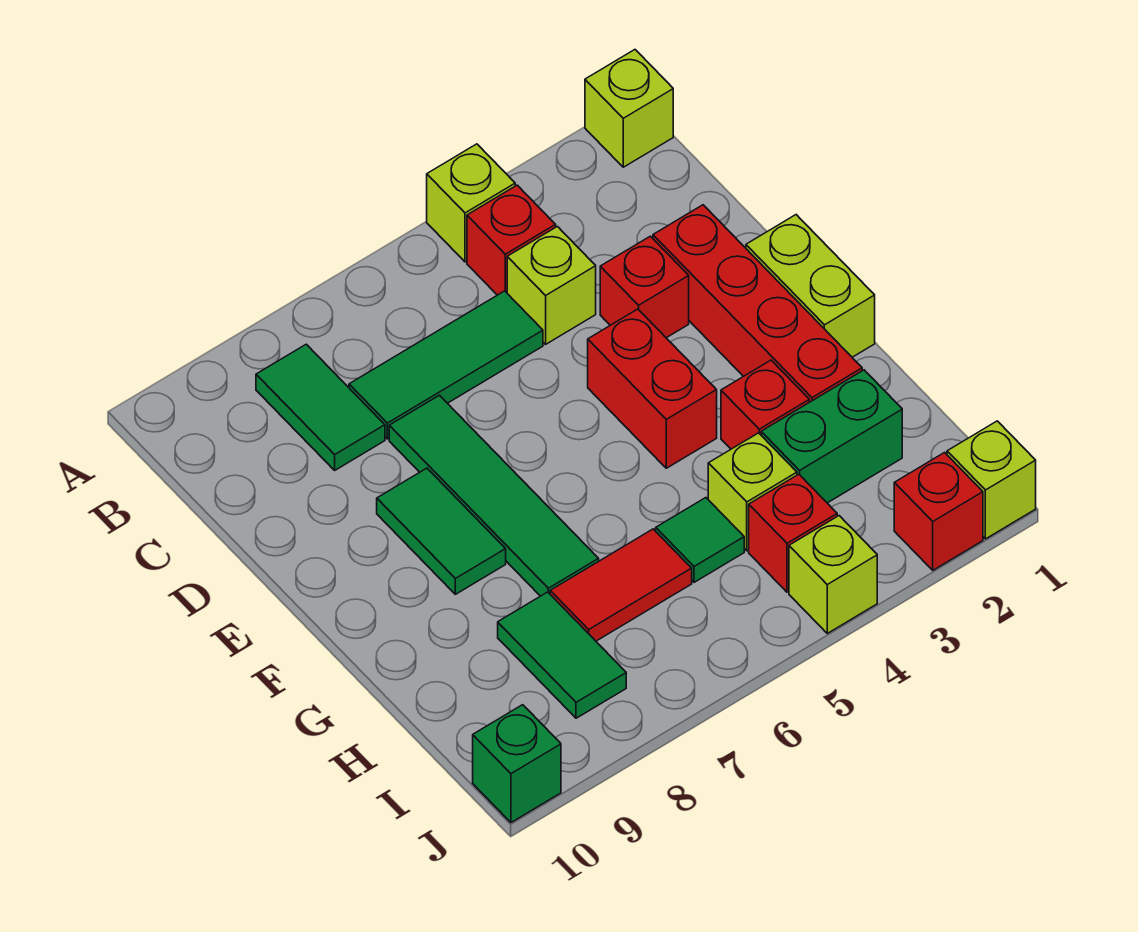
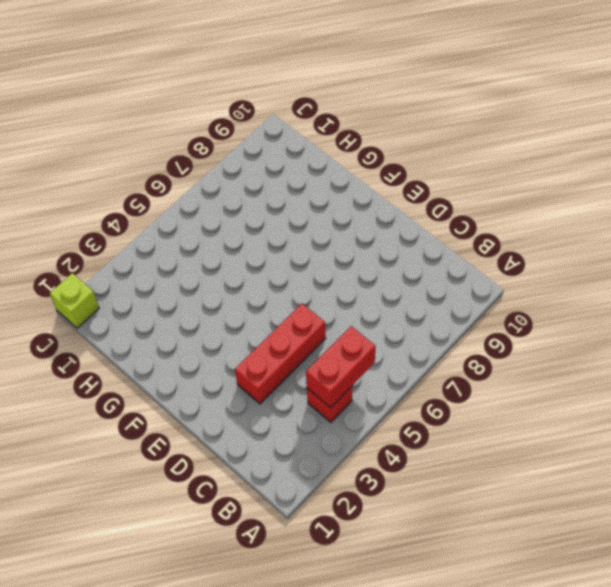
red 1x2 brick [306,326,376,408] -> red 1x2 brick turned to [588,309,717,468]
red 1x3 brick [235,304,326,404] -> red 1x1 brick [600,236,689,338]
none -> lime 1x1 brick [585,50,673,167]
none -> lime 1x1 brick [427,144,515,262]
none -> green 1x2 tile [256,344,385,470]

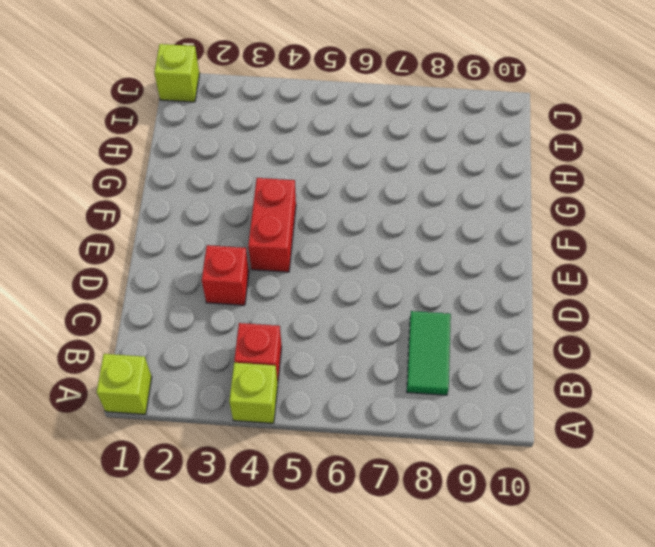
none -> lime 1x1 brick [507,227,596,344]
none -> green 1x3 tile [349,291,543,439]
none -> red 1x4 brick [653,205,862,402]

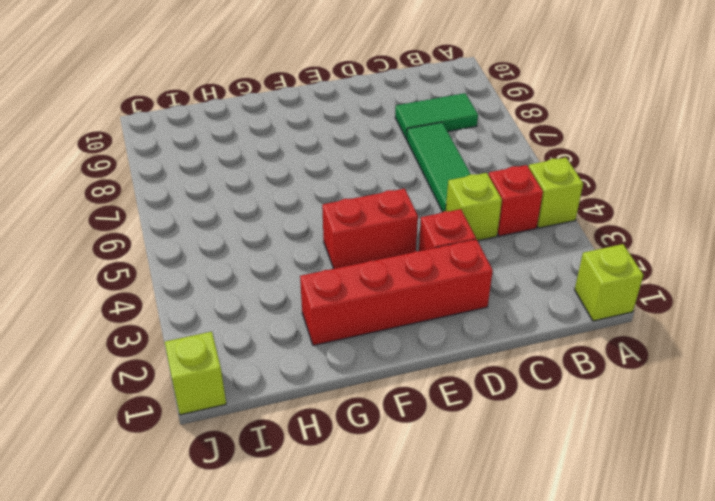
none -> green 1x4 tile [389,395,599,596]
none -> lime 1x2 brick [746,215,875,357]
none -> green 1x2 tile [377,468,506,594]

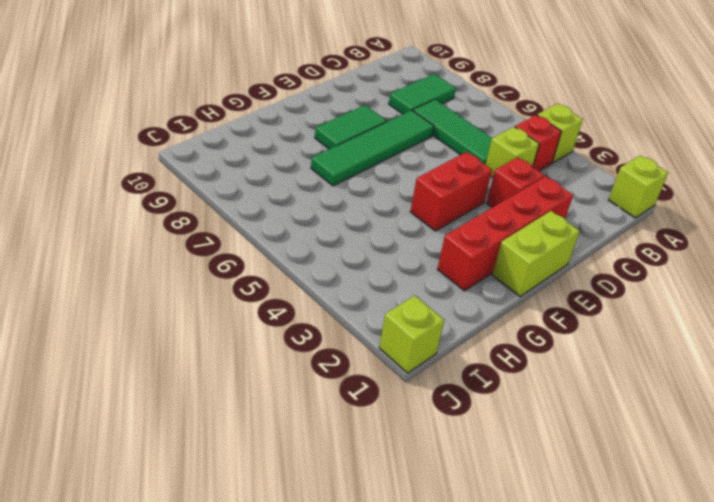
none -> red 1x1 brick [721,360,809,449]
none -> green 1x2 brick [761,370,902,503]
none -> lime 1x1 brick [708,433,797,551]

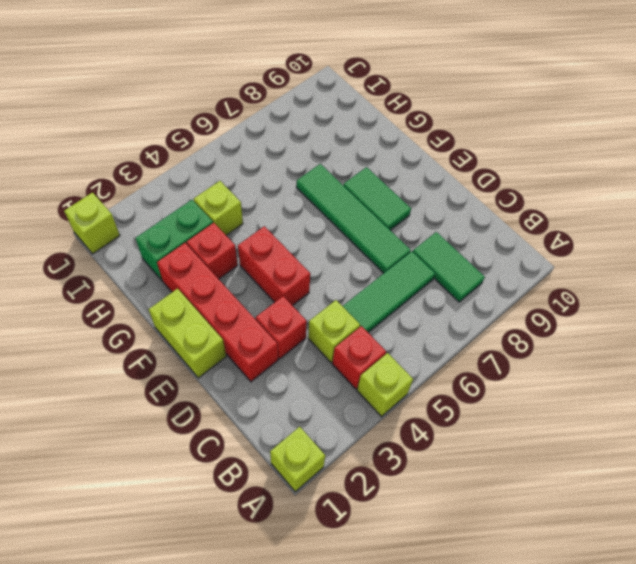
none -> green 1x1 tile [656,498,744,582]
none -> red 1x2 tile [550,529,692,641]
none -> green 1x2 tile [498,592,626,718]

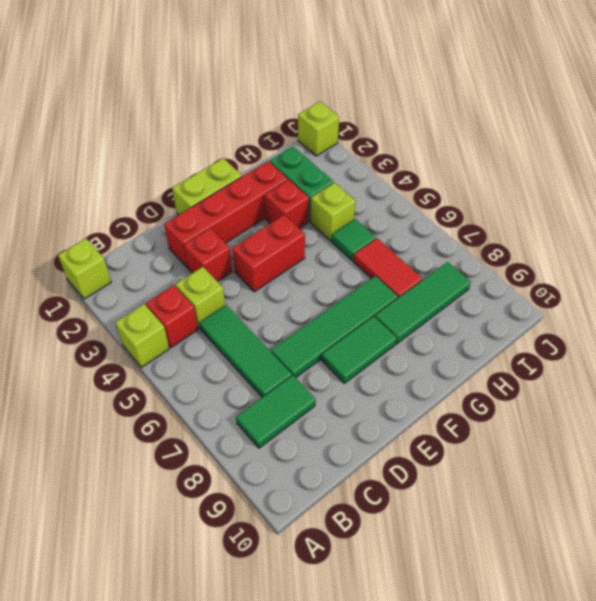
green 1x3 tile [375,262,471,344] -> green 1x2 tile [498,592,626,718]
none -> red 1x1 brick [749,474,837,592]
none -> red 1x1 brick [894,453,983,570]
none -> lime 1x1 brick [789,516,877,633]

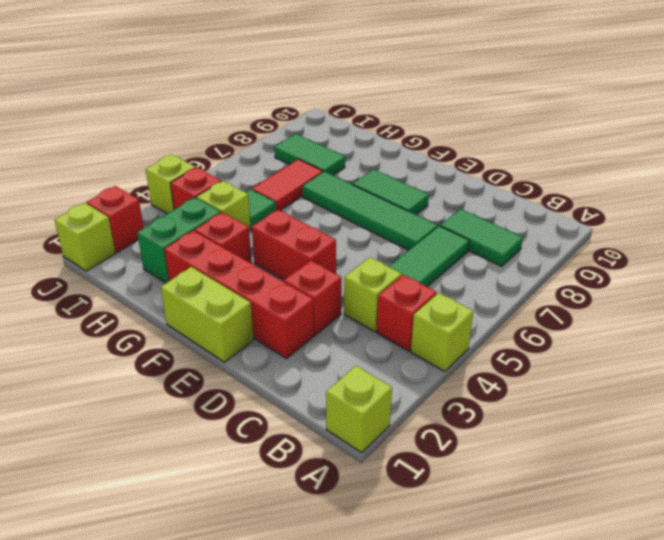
none -> green 1x1 brick [473,705,561,822]

